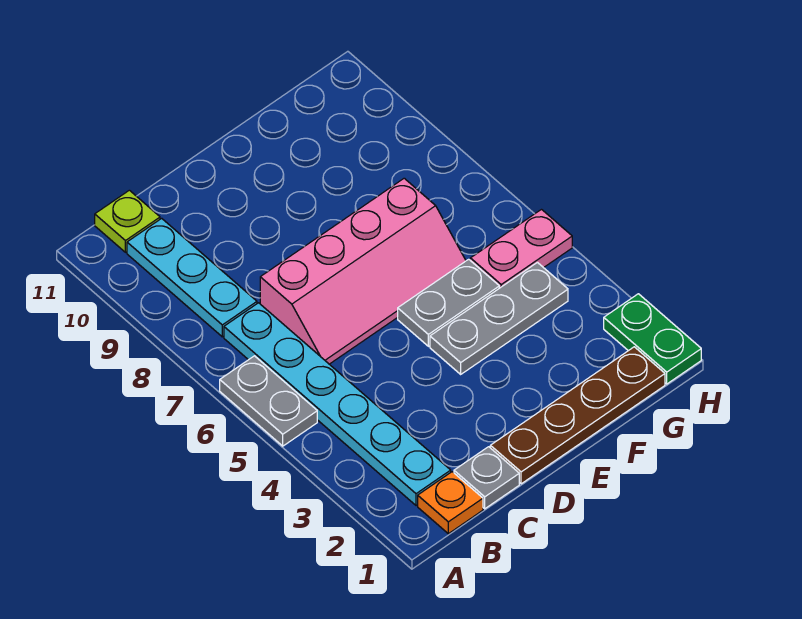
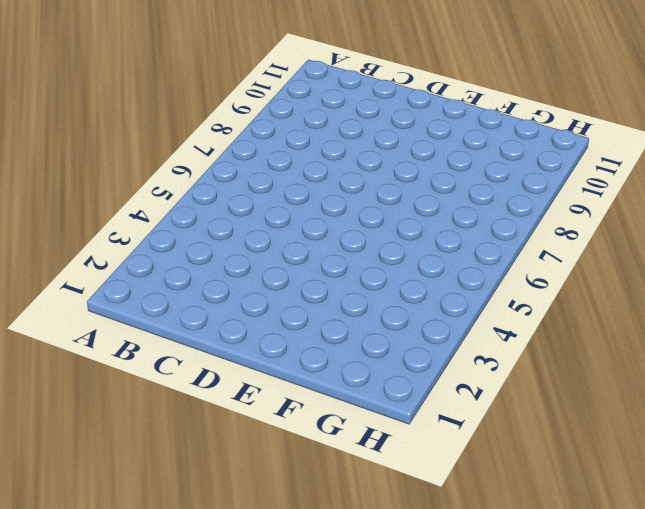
none -> grey 1x2 plate [220,356,317,446]
none -> orange 1x1 plate [418,472,483,534]
none -> cyan 1x6 plate [224,303,451,506]

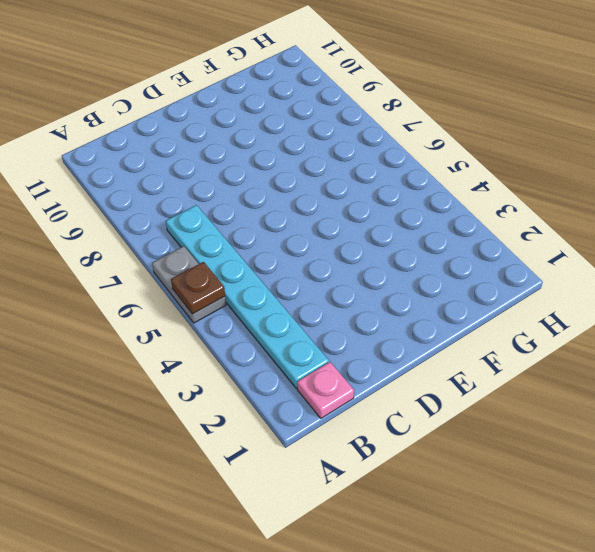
brown 1x1 plate [171,262,225,314] -> none
pink 1x1 plate [297,362,354,418] -> orange 1x1 plate [418,472,483,534]
none -> cyan 1x3 plate [127,218,257,337]
none -> lime 1x1 plate [95,190,160,252]
none -> grey 1x1 plate [454,447,519,509]

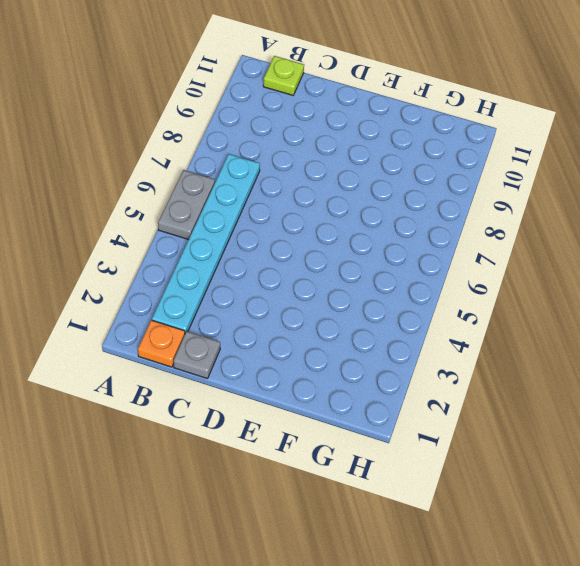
none -> cyan 1x3 plate [127,218,257,337]
none -> pink 2x4 slope [260,178,466,364]
none -> brown 1x4 plate [490,347,665,484]

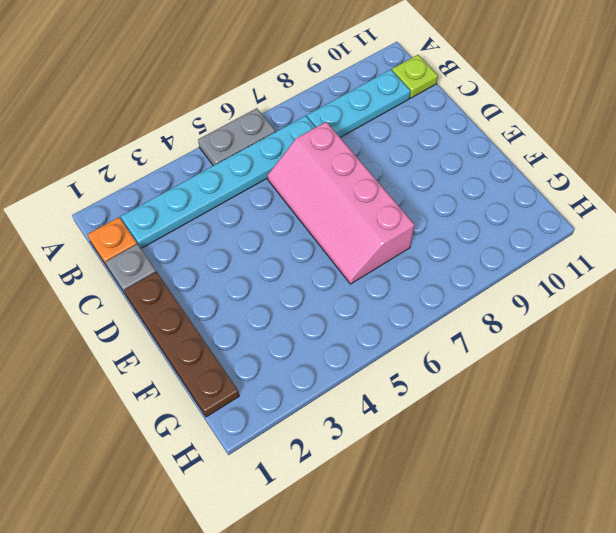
none -> grey 1x3 plate [430,262,568,374]
none -> grey 1x2 plate [398,259,499,346]
none -> pink 1x2 plate [470,210,572,288]

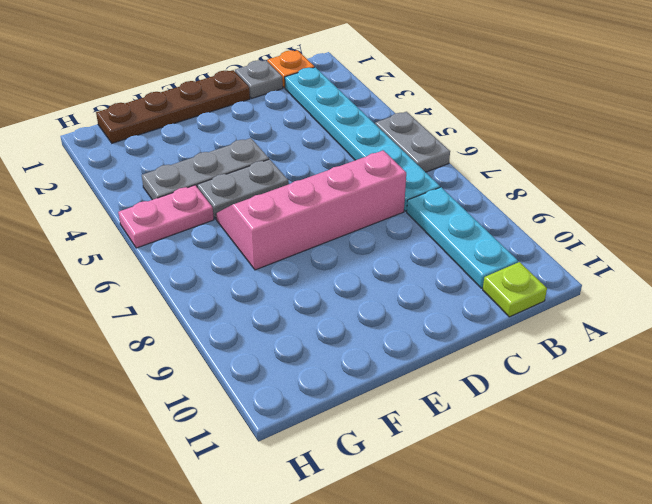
none -> green 1x2 plate [604,294,701,384]

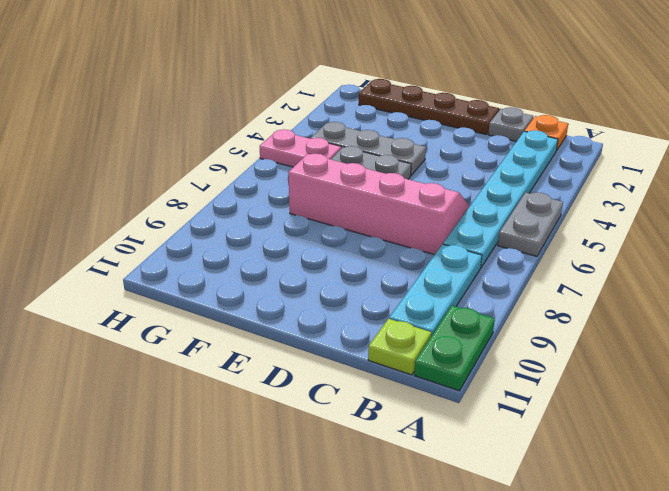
green 1x2 plate [414,306,495,391] -> green 1x2 plate moved to [604,294,701,384]

